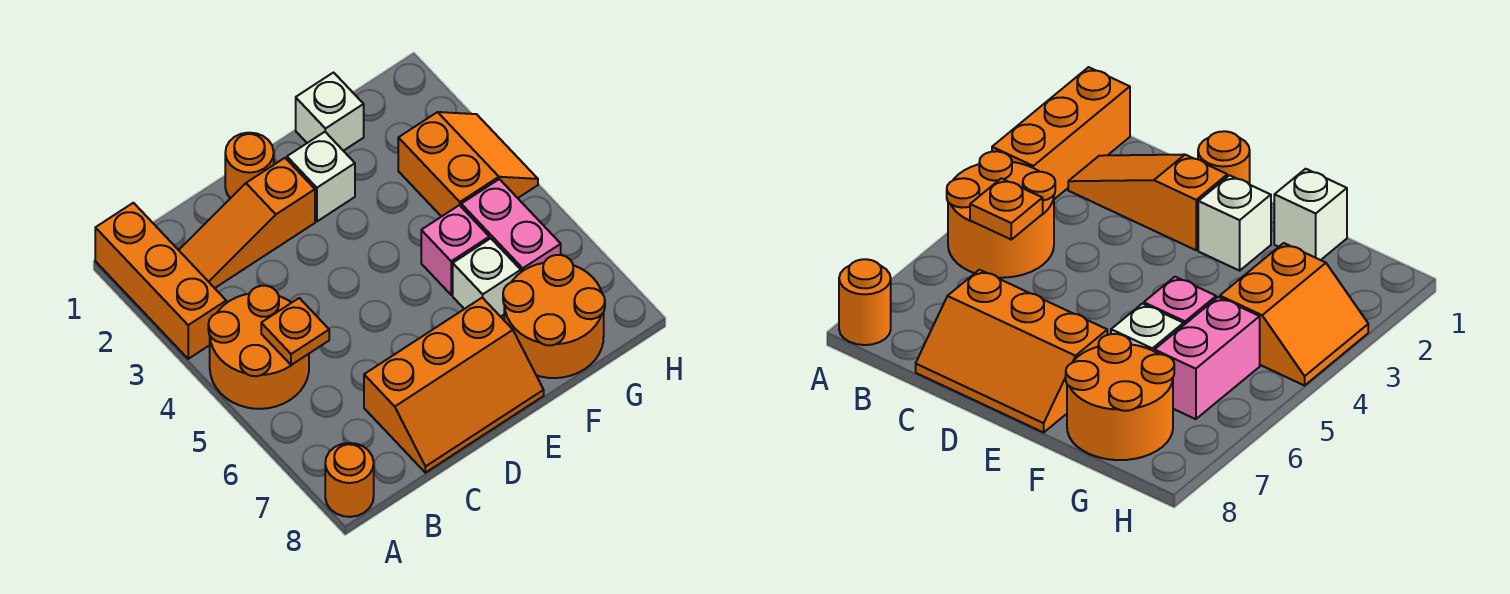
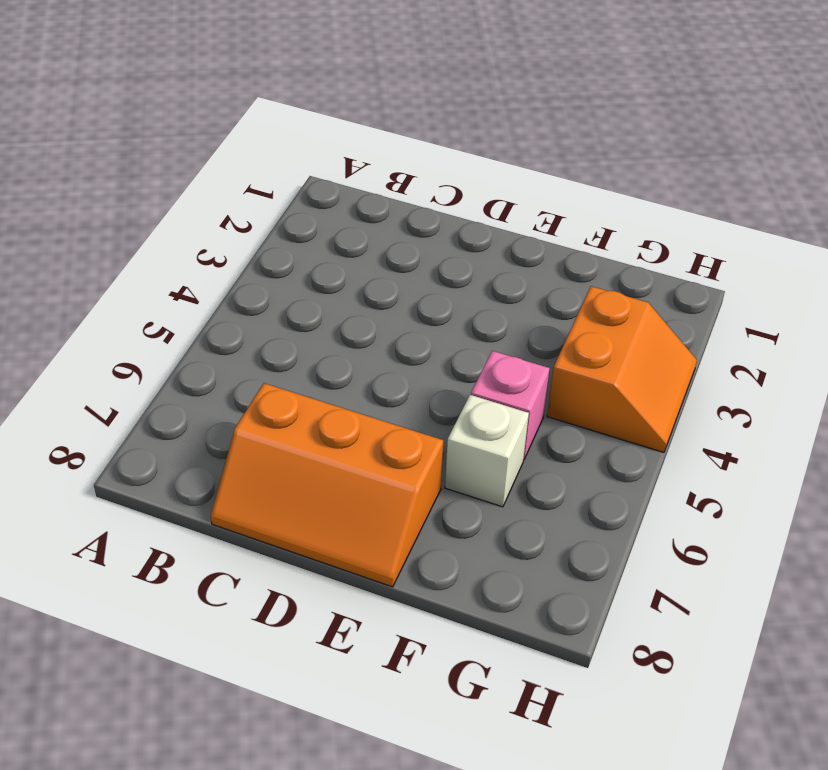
none -> orange 1x3 brick [95,203,226,359]
none -> orange 2x2 round brick [208,286,309,409]
none -> orange 1x1 round brick [325,443,374,517]

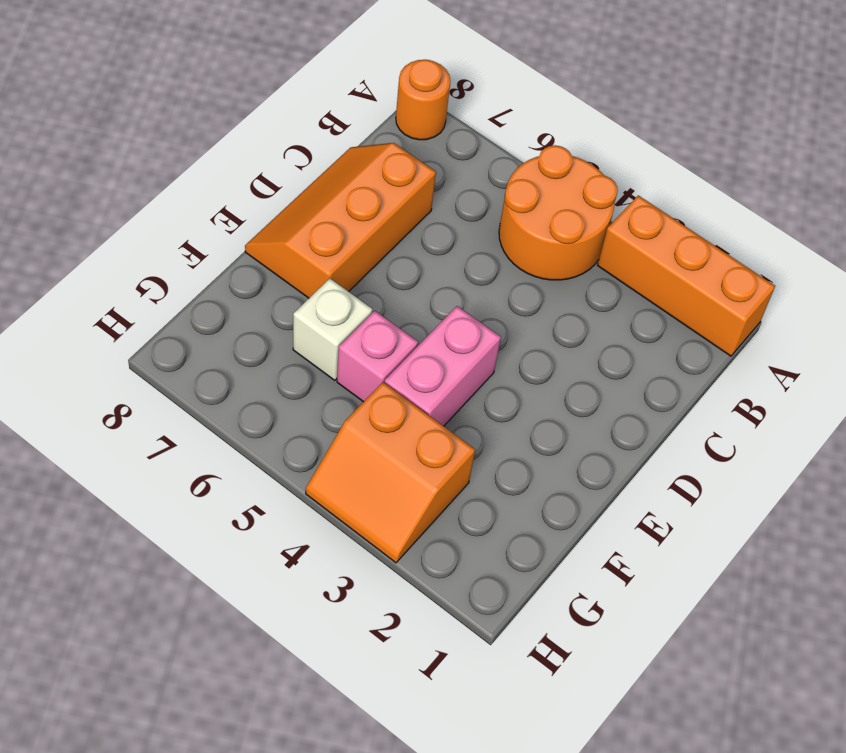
pink 1x2 brick [385,306,501,426] -> pink 1x2 brick turned to [461,179,561,272]
none -> orange 1x3 slope [179,158,315,288]
none -> orange 1x1 round brick [225,133,274,198]
none -> white 1x1 brick [287,132,355,221]

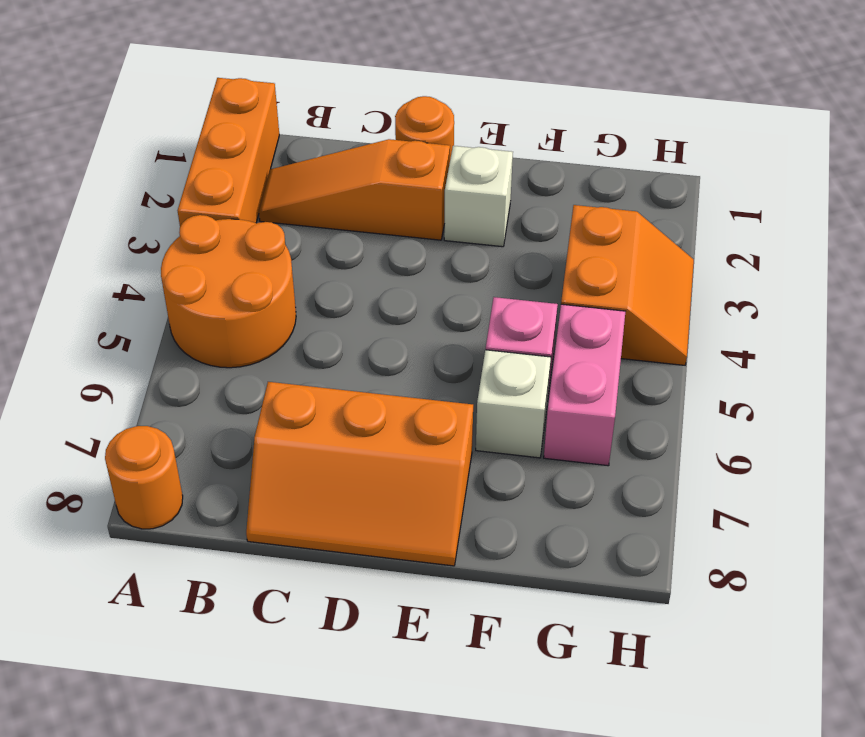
none -> white 1x1 brick [296,73,364,151]
none -> orange 2x2 round brick [503,255,605,378]
none -> orange 1x1 plate [261,298,329,365]

